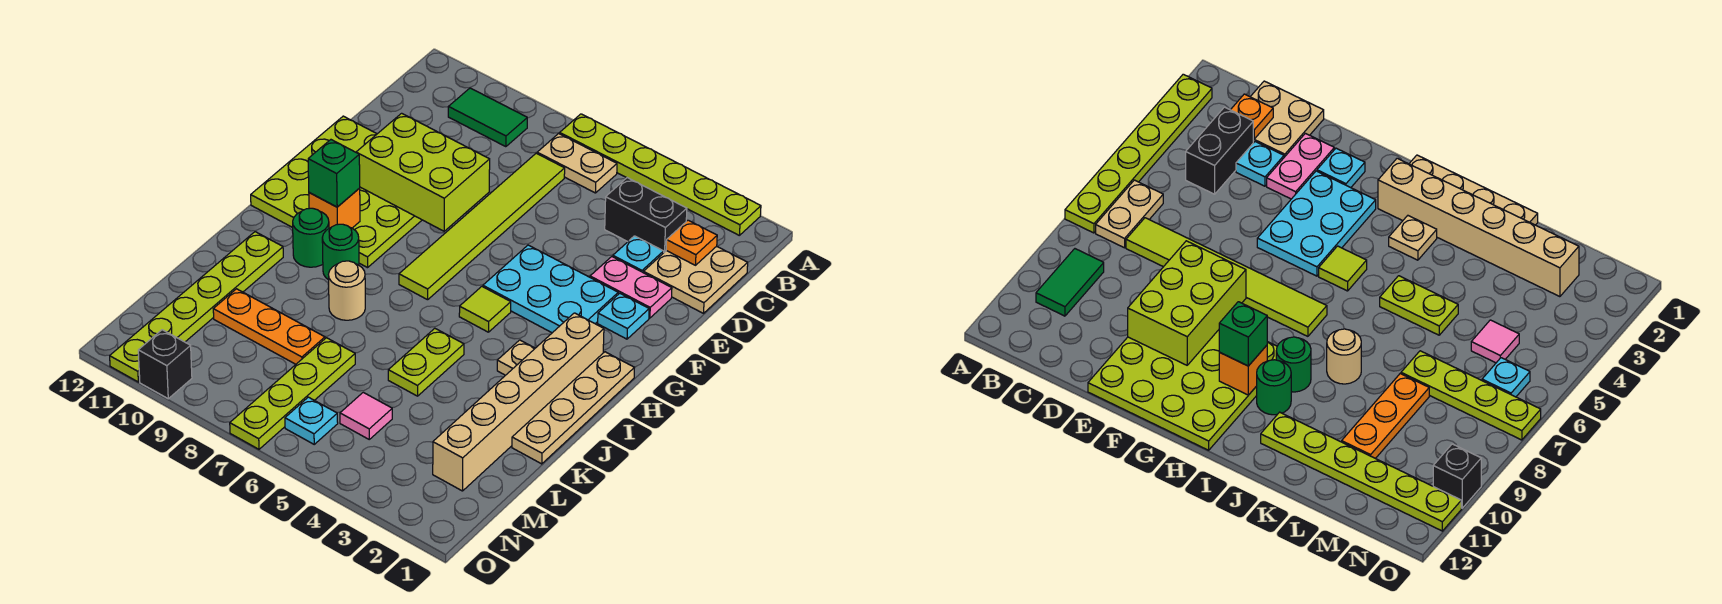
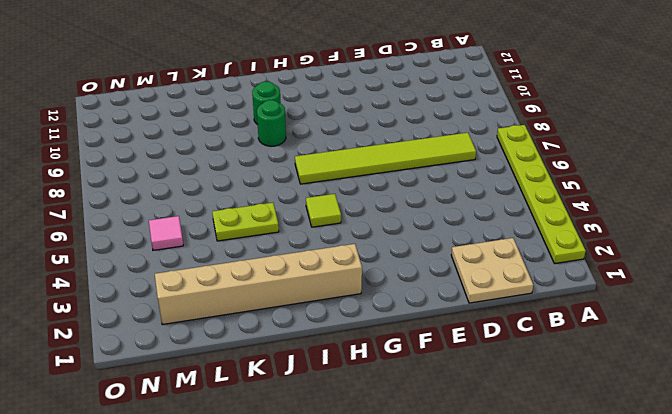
none -> tan 1x2 plate [537,134,617,193]
none -> green 1x2 tile [448,88,527,147]
none -> black 1x2 brick [605,178,687,252]

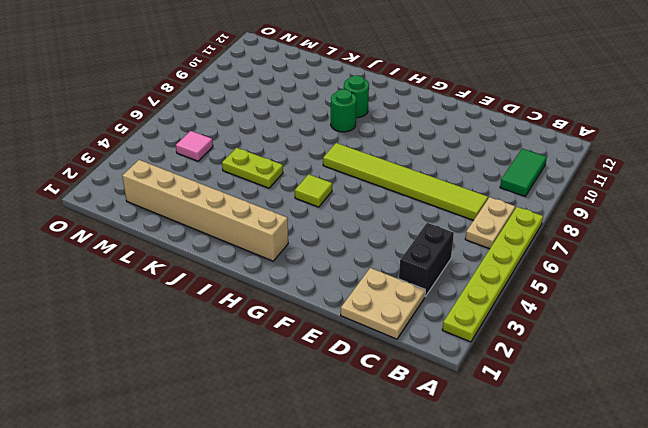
none -> cyan 1x1 plate [613,236,664,273]
none -> pink 1x2 plate [590,257,672,318]
none -> lime 4x4 plate [251,116,422,268]

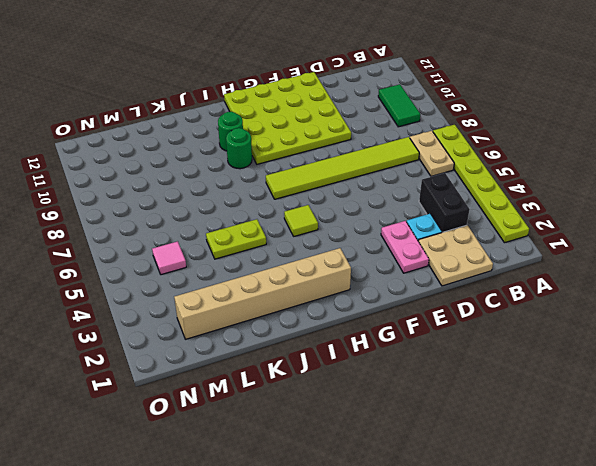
none -> cyan 1x1 plate [598,293,649,339]
none -> cyan 2x3 plate [483,245,618,333]
none -> tan 1x4 plate [512,352,634,464]

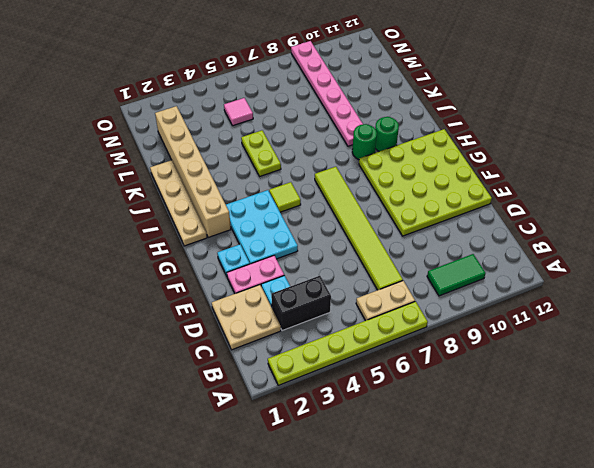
cyan 2x3 plate [226,190,298,264] -> cyan 2x3 plate turned to [483,245,618,333]
pink 1x6 plate [291,41,363,146] -> orange 1x3 plate [213,289,325,364]
none -> tan 1x1 plate [497,340,535,375]
none -> tan 1x1 round brick [329,261,365,320]
none -> lime 1x6 plate [110,232,283,382]

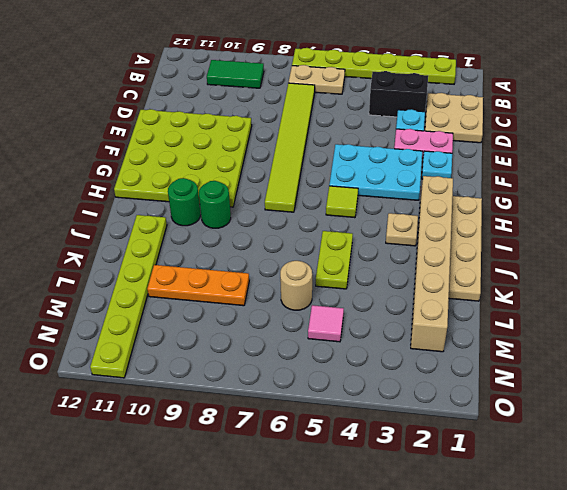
tan 1x1 round brick [280,261,312,310] -> tan 1x1 round brick moved to [329,261,365,320]
none -> lime 1x4 plate [230,338,355,449]
none -> cyan 1x1 plate [285,397,338,444]
none -> black 1x1 brick [138,330,192,399]

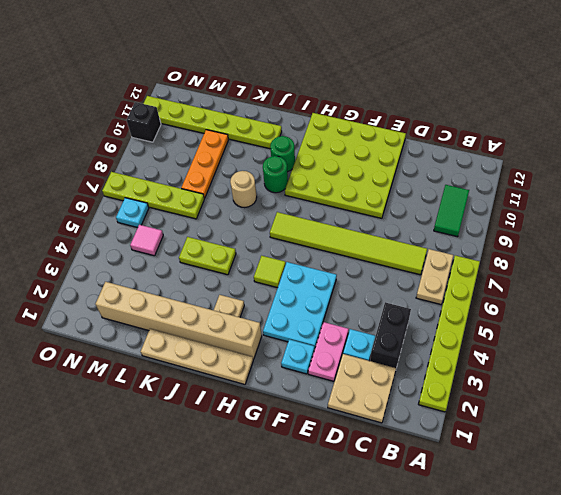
none -> orange 1x1 plate [666,220,717,265]
none -> lime 2x3 brick [356,113,490,231]
none -> orange 1x1 brick [309,188,360,228]

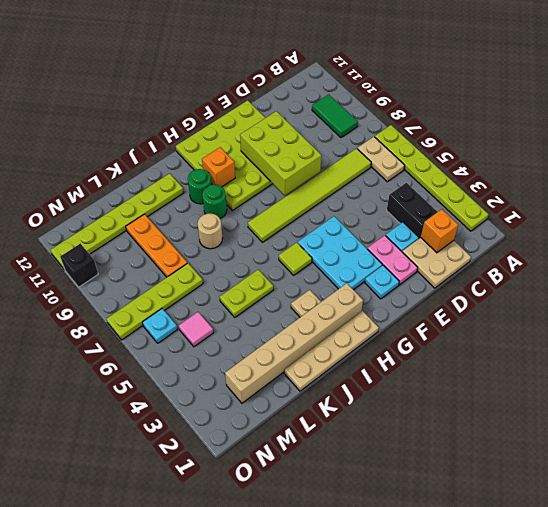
orange 1x1 brick [421,209,458,253] -> orange 1x1 plate [666,220,717,265]
none -> green 1x1 brick [308,140,360,207]

